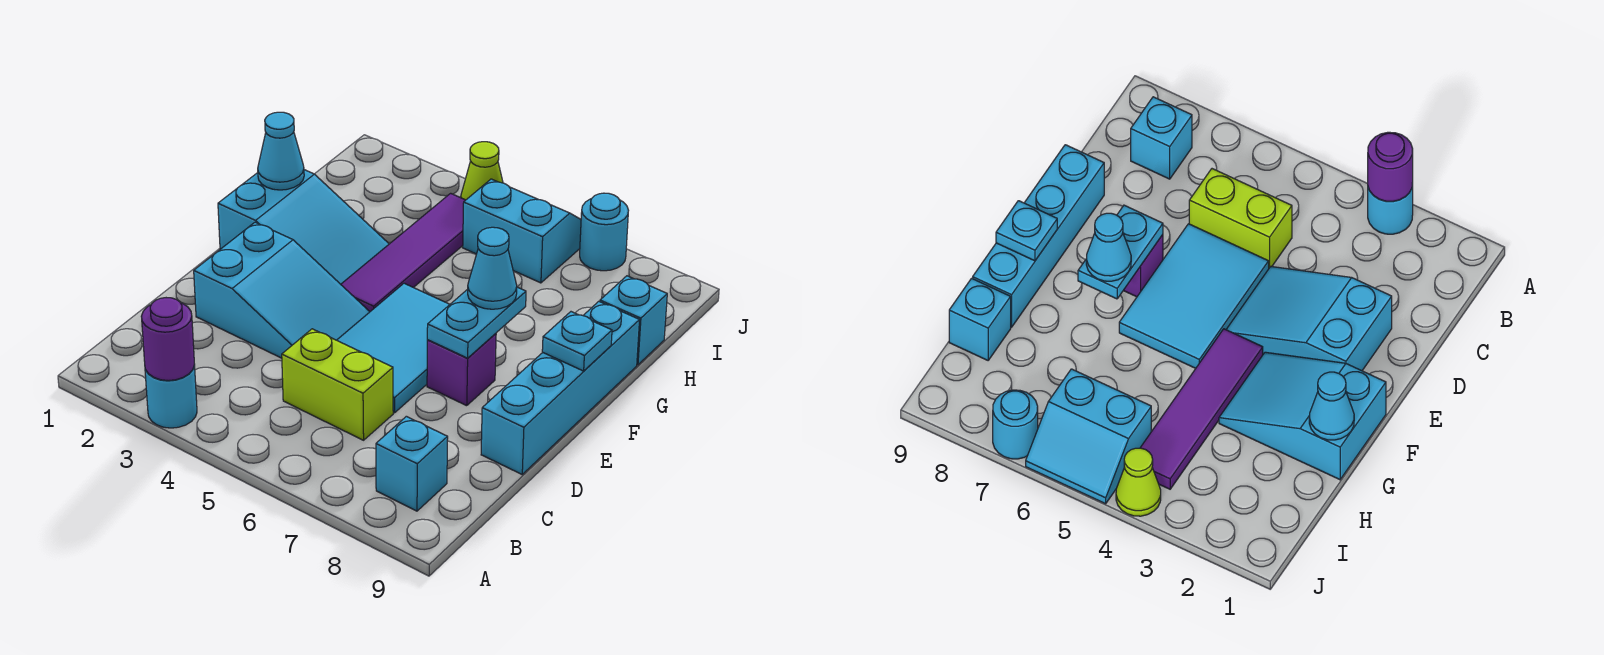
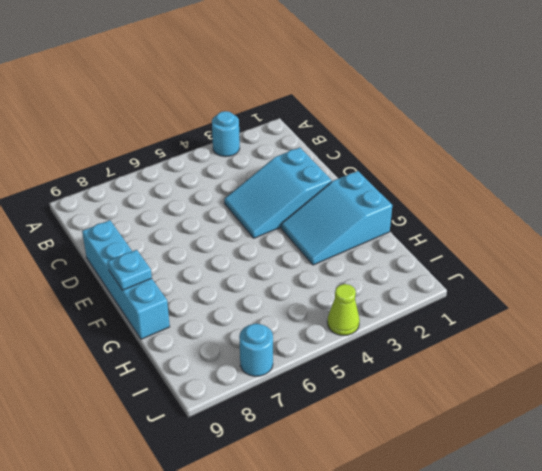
none -> cyan 1x1 brick [376,416,448,511]
none -> lime 1x2 brick [282,329,393,440]
none -> cyan 2x3 tile [337,283,450,413]

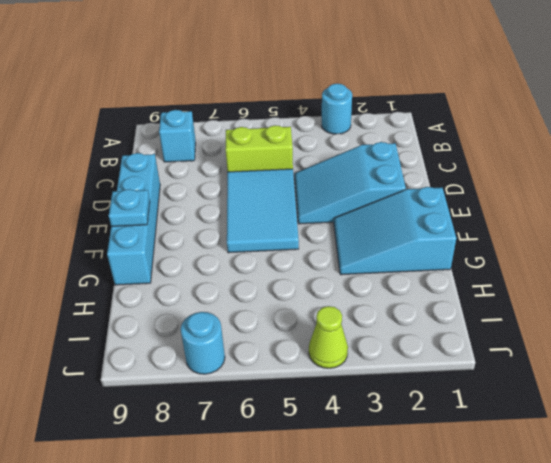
none -> purple 1x1 brick [427,334,496,406]
none -> purple 1x4 tile [341,193,465,311]
none -> cyan 1x1 brick [600,276,667,365]

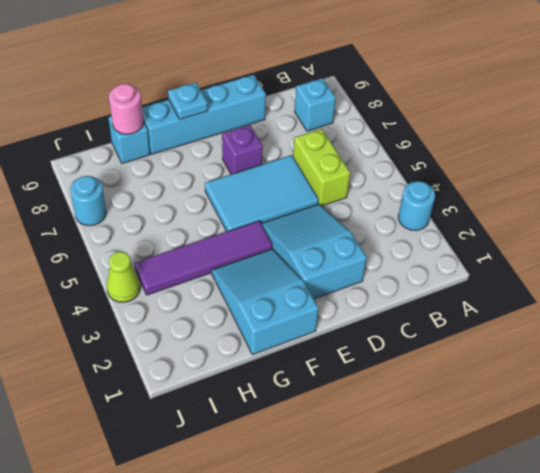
pink 1x1 round brick [109,84,143,134] -> none
none -> cyan 2x2 slope [463,179,581,283]
none -> purple 1x1 round brick [141,298,195,381]
none -> cyan 1x2 plate [427,287,526,358]

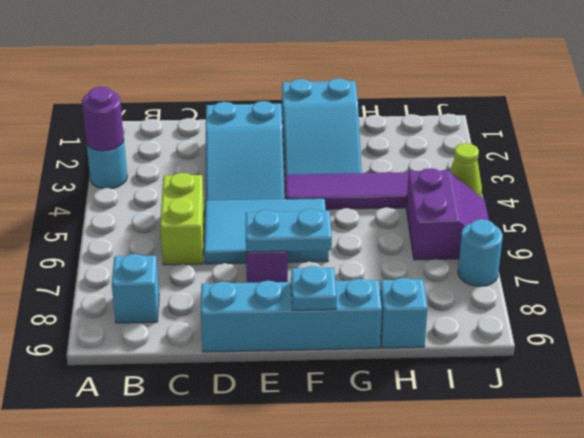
purple 2x2 slope [406,168,489,260] -> cyan 2x2 slope [463,179,581,283]
none -> cyan 1x1 cone [258,112,304,190]
none -> cyan 1x1 cone [468,227,517,309]

